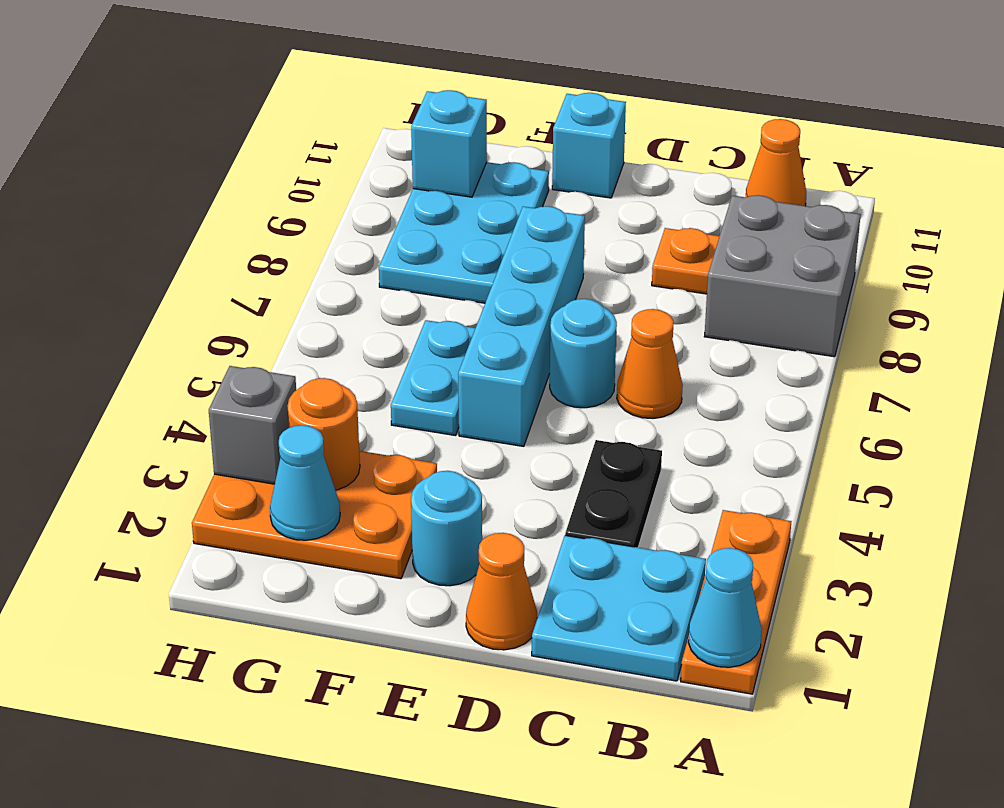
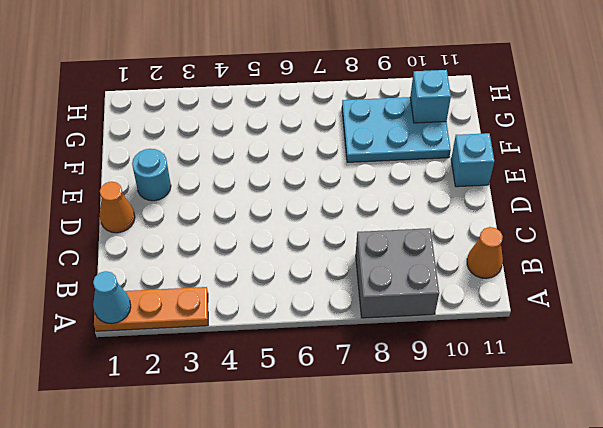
none -> cyan 2x2 plate [532,535,706,681]
none -> black 1x2 plate [565,440,662,547]
none -> orange 1x1 cone [617,309,683,418]

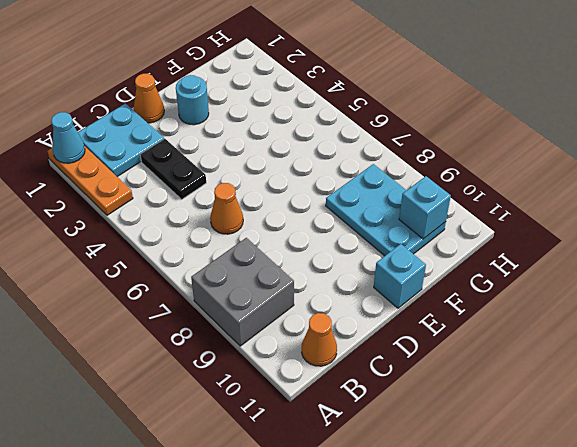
none -> orange 1x1 plate [652,228,720,294]
none -> cyan 1x1 round brick [550,299,617,408]
none -> cyan 1x4 brick [458,206,585,446]

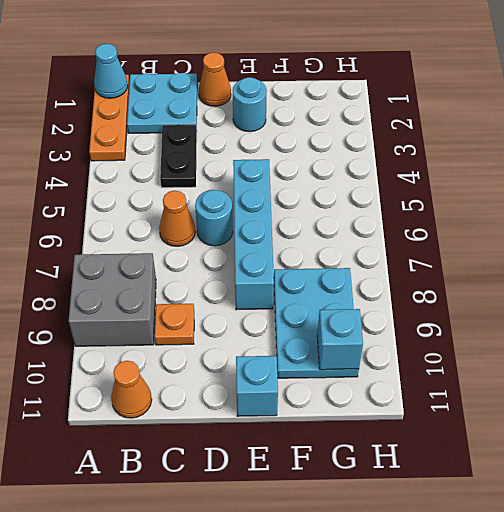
none -> orange 2x3 plate [192,451,437,579]
none -> cyan 1x2 plate [391,320,475,436]
none -> cyan 1x1 cone [270,425,340,540]

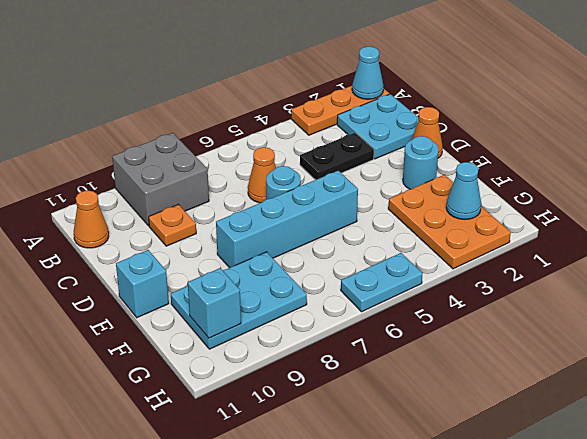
cyan 1x2 plate [341,253,423,312] -> cyan 1x2 plate moved to [391,320,475,436]
none -> orange 1x1 round brick [288,378,360,490]
none -> grey 1x1 brick [209,366,296,484]

